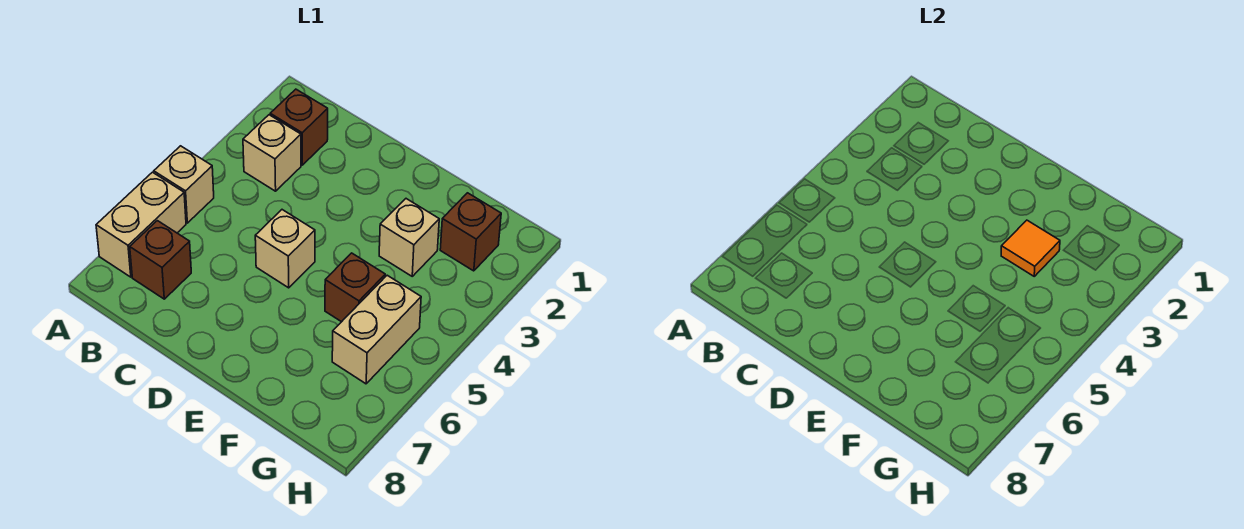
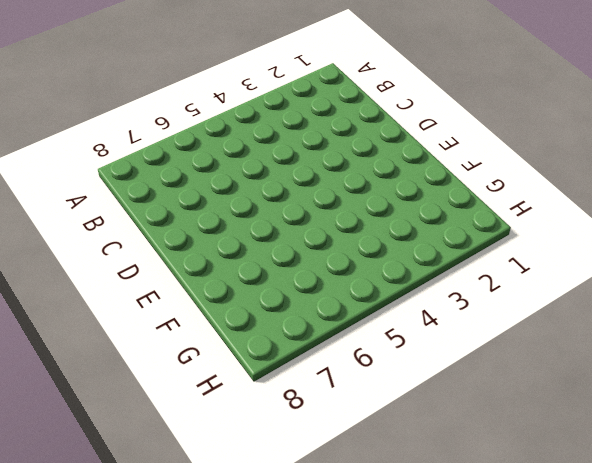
none -> tan 1x1 brick [154,146,214,223]
none -> tan 1x2 brick [96,172,186,277]

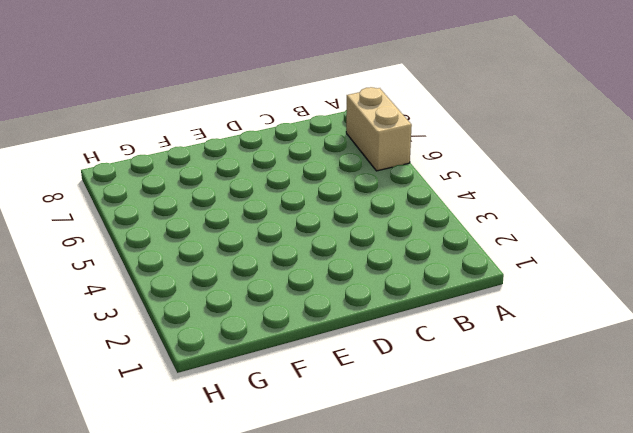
none -> tan 1x1 brick [154,146,214,223]
none -> brown 1x1 brick [270,89,328,165]

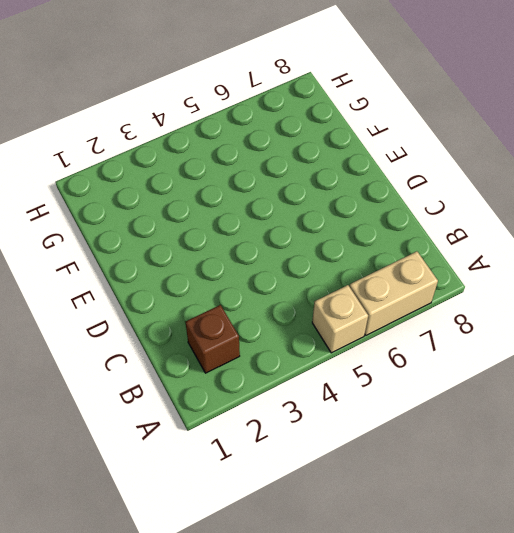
none -> tan 1x1 brick [243,115,301,191]
none -> brown 1x1 brick [130,221,191,299]

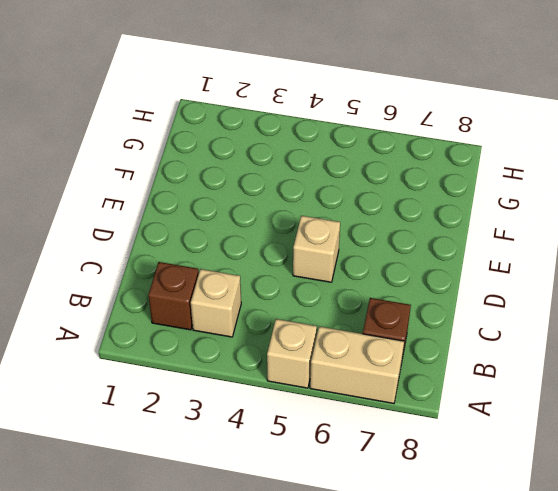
none -> tan 1x1 brick [379,199,439,276]
none -> brown 1x1 brick [325,253,385,322]

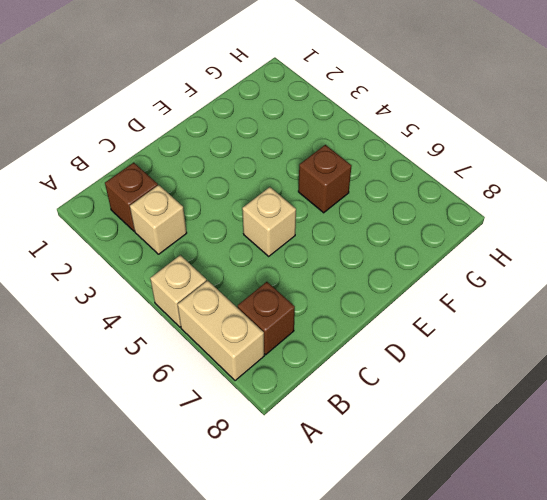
none -> tan 1x1 brick [379,199,439,276]
none -> brown 1x1 brick [440,193,501,271]

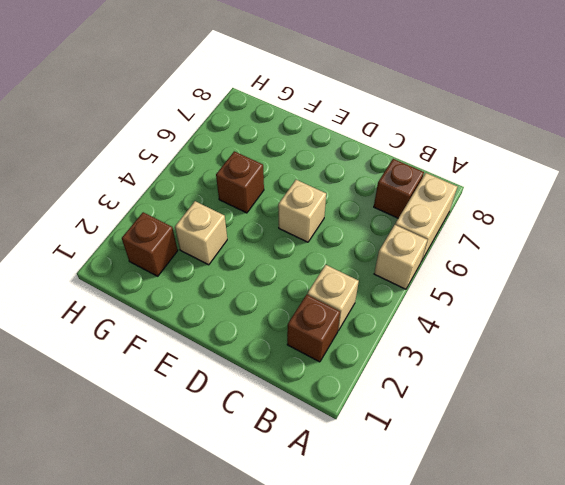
none -> tan 1x2 brick [332,275,421,384]
none -> orange 1x1 tile [1001,220,1060,276]

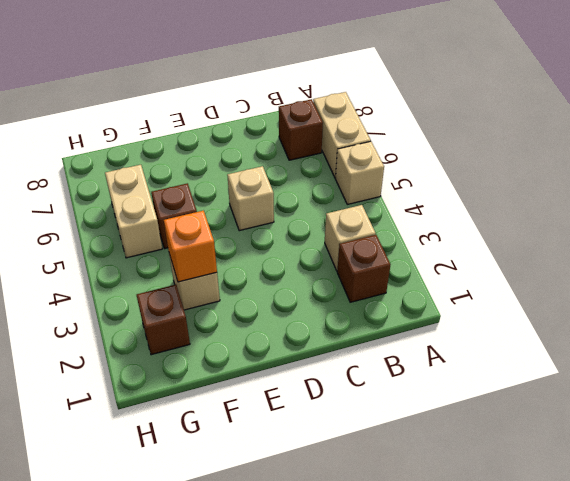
orange 1x1 brick [164,211,217,282] -> orange 1x1 tile [1001,220,1060,276]

